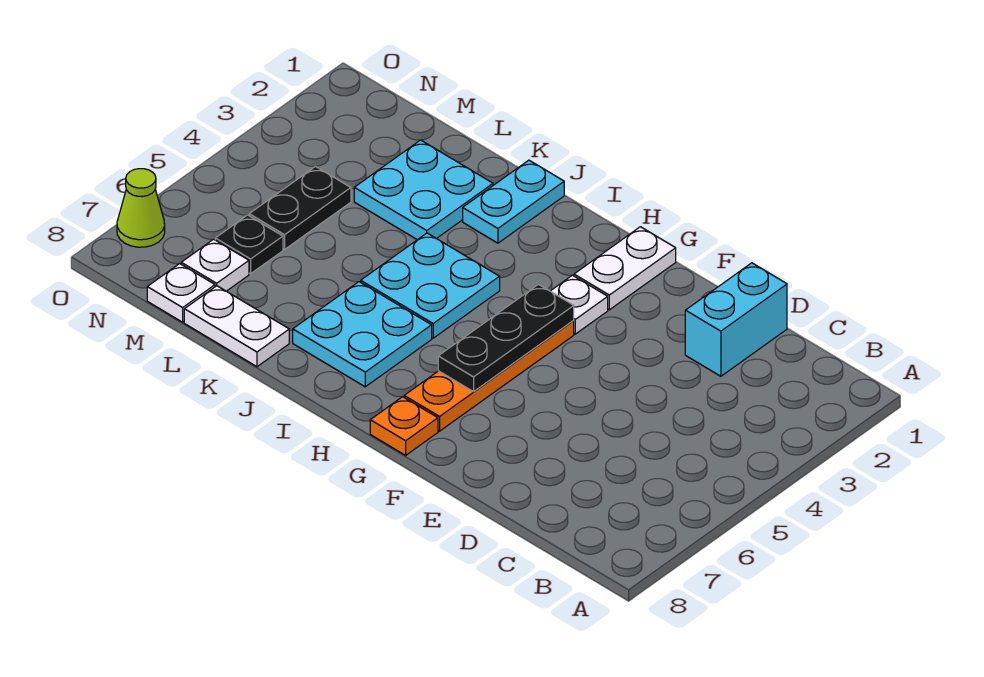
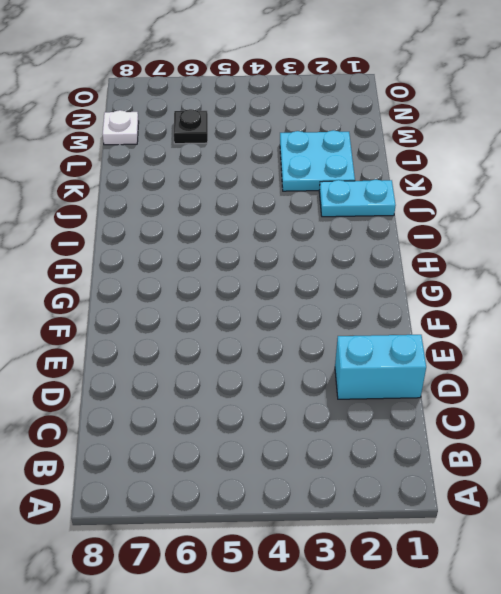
none -> white 1x2 plate [574,227,676,310]
none -> white 1x1 plate [551,275,608,334]
none -> orange 1x4 plate [404,320,574,431]

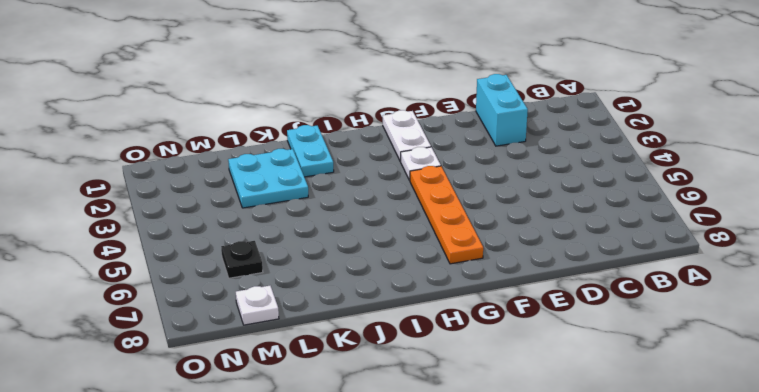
none -> orange 1x1 plate [370,397,438,455]
none -> cyan 2x2 plate [361,233,500,338]
none -> cyan 2x2 plate [293,282,432,387]

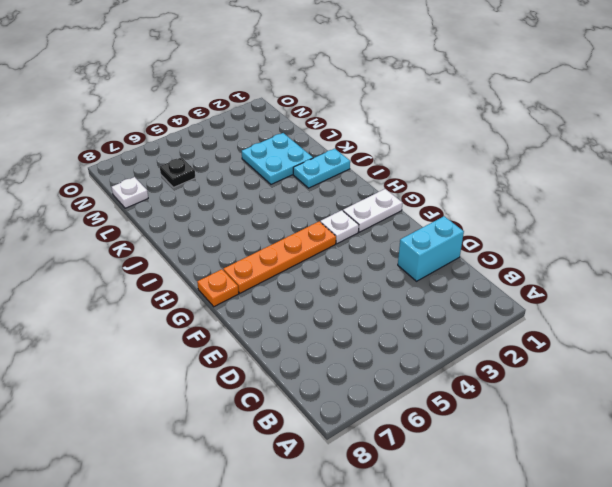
none -> cyan 2x2 plate [361,233,500,338]
none -> cyan 2x2 plate [293,282,432,387]
none -> white 1x2 plate [184,286,289,367]

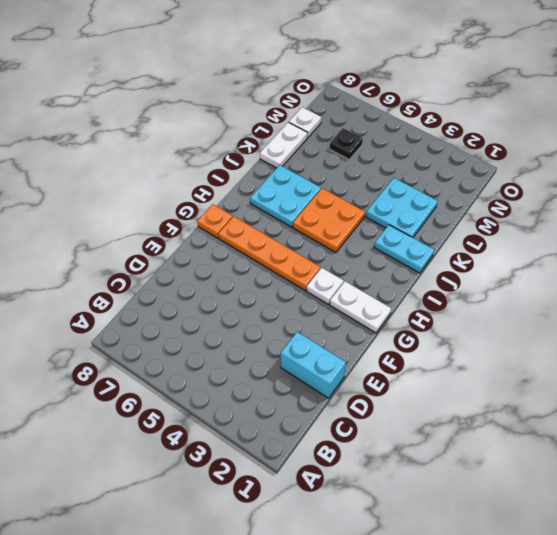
orange 2x2 plate [293,188,365,252] -> cyan 2x2 plate [361,233,500,338]
none -> black 1x2 plate [249,167,351,249]
none -> white 1x1 plate [181,239,249,291]
none -> lime 1x1 cone [117,169,165,247]

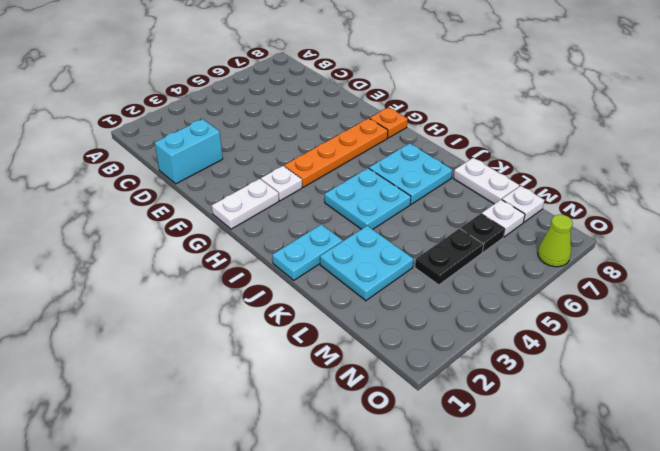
none -> black 1x3 plate [438,284,574,392]

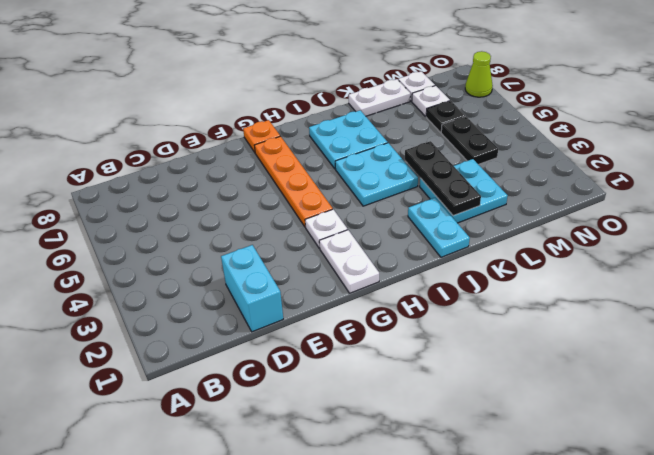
black 1x3 plate [405,141,481,216] -> black 1x3 plate moved to [438,284,574,392]

